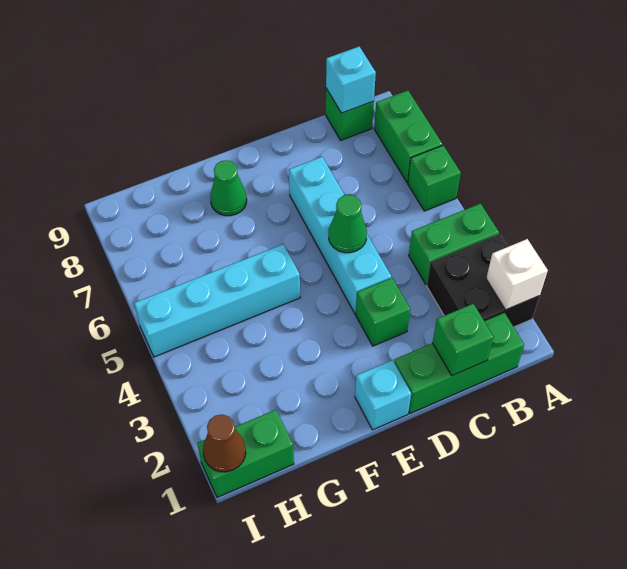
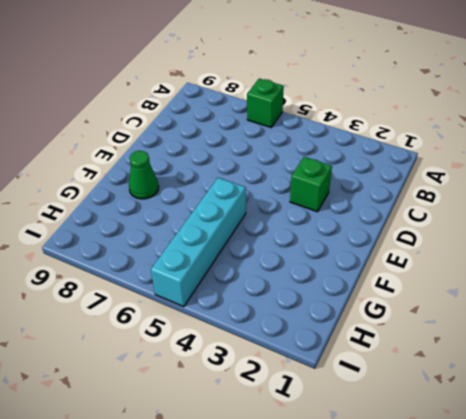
none -> black 2x2 brick [427,234,540,327]
none -> green 1x2 brick [409,204,499,285]
none -> green 1x2 brick [374,90,442,183]

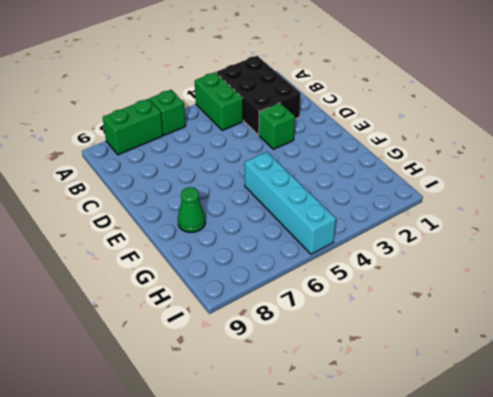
black 2x3 brick [216,56,301,135] -> black 2x2 brick [427,234,540,327]
none -> green 1x3 brick [394,313,524,413]
none -> green 1x1 brick [326,89,374,140]
none -> cyan 1x4 brick [289,157,391,314]

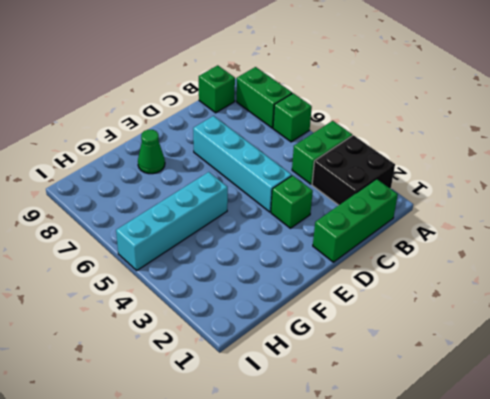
none -> cyan 1x1 brick [355,360,411,430]
none -> green 1x2 brick [197,410,294,498]
none -> white 1x1 brick [486,239,548,310]

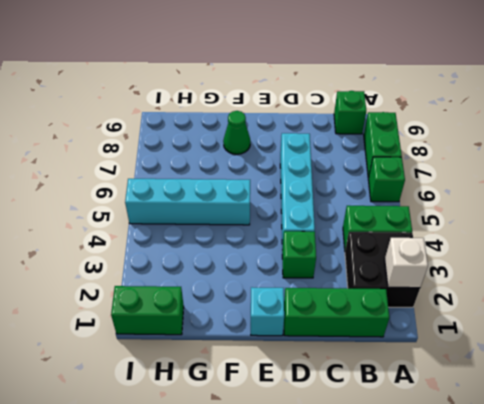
none -> cyan 1x1 brick [326,47,376,113]
none -> green 1x1 brick [433,304,494,376]
none -> green 1x1 cone [329,195,367,253]

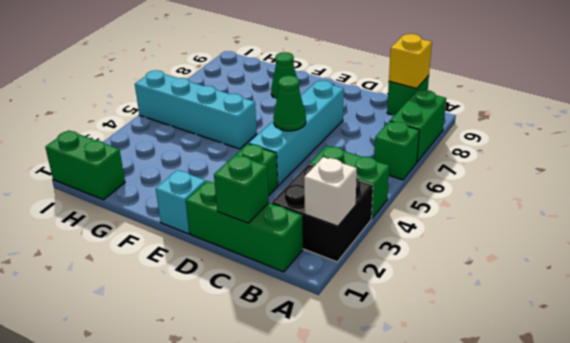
yellow 1x1 brick [389,34,432,89] -> cyan 1x1 brick [326,47,376,113]
none -> brown 1x1 cone [203,414,246,472]

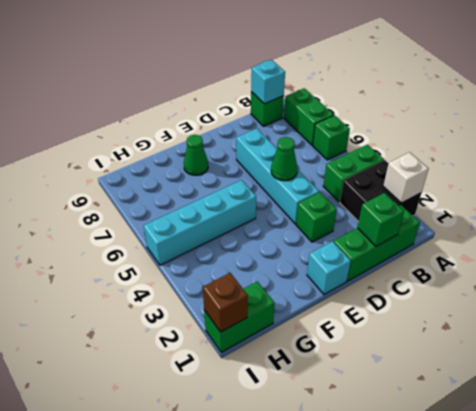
brown 1x1 brick [203,273,248,332] -> brown 1x1 cone [203,414,246,472]

